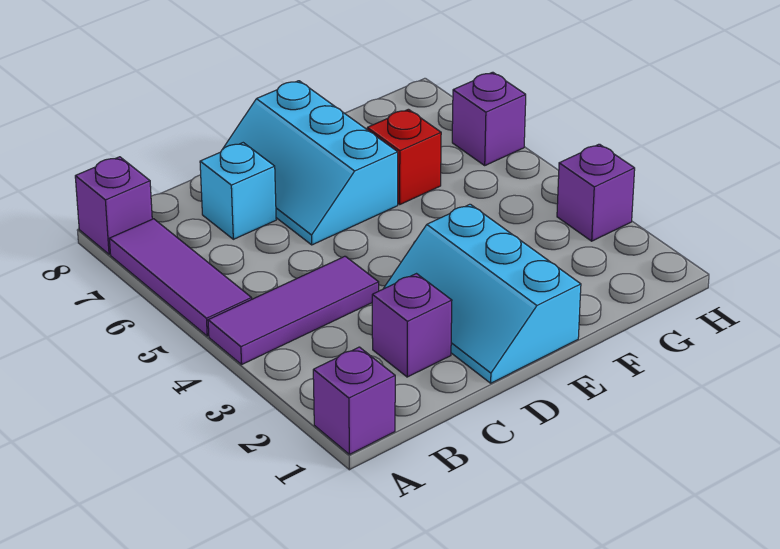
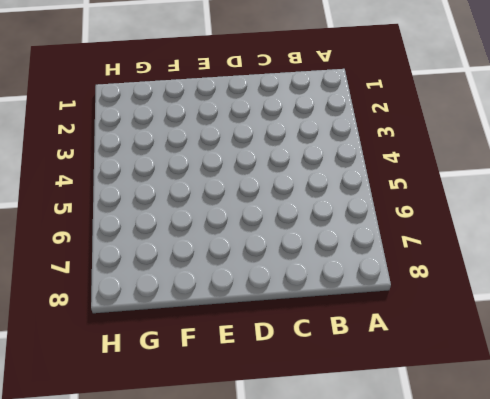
none -> purple 1x1 brick [313,347,395,454]
none -> purple 1x3 tile [208,256,379,365]

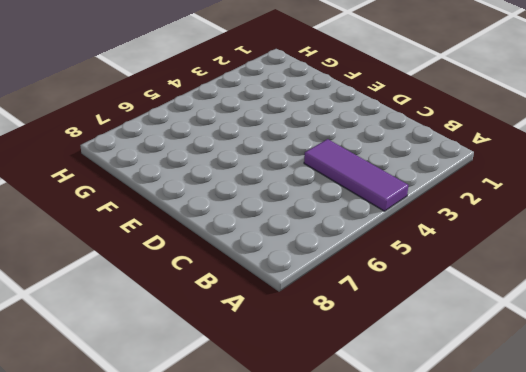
none -> purple 1x1 brick [313,347,395,454]
none -> purple 1x3 tile [109,219,252,336]

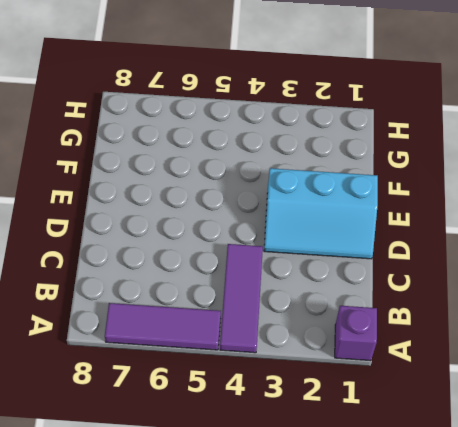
none -> purple 1x1 brick [75,157,152,254]
none -> purple 1x1 brick [372,274,452,377]

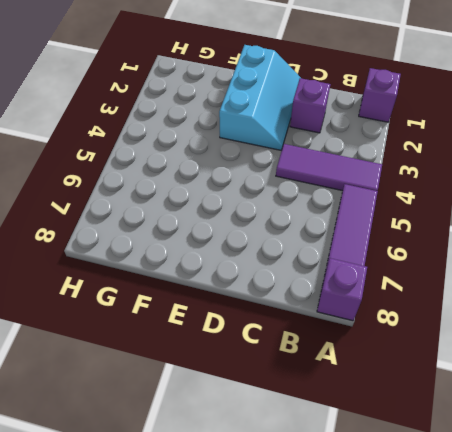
none -> cyan 1x1 brick [200,143,276,239]
none -> cyan 2x3 slope [223,81,398,245]

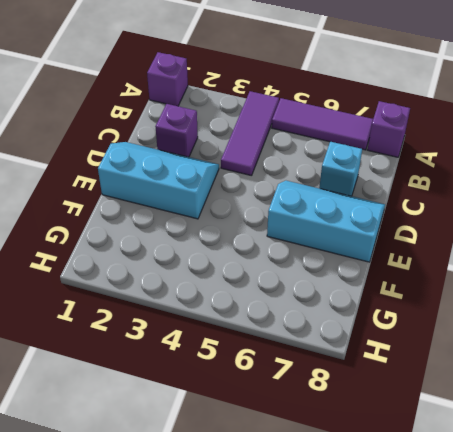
none -> red 1x1 brick [367,109,441,204]
none -> purple 1x1 brick [557,144,635,241]

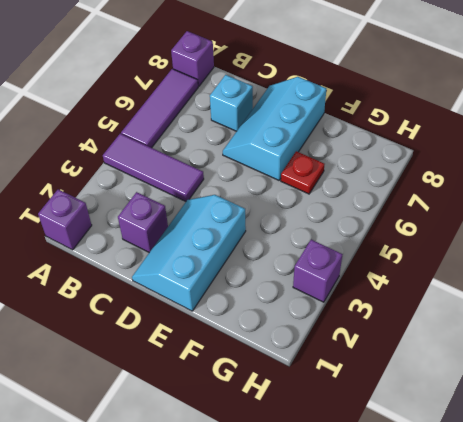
red 1x1 plate [281,151,325,194] -> red 1x1 brick [367,109,441,204]
none -> purple 1x1 brick [452,72,526,165]

